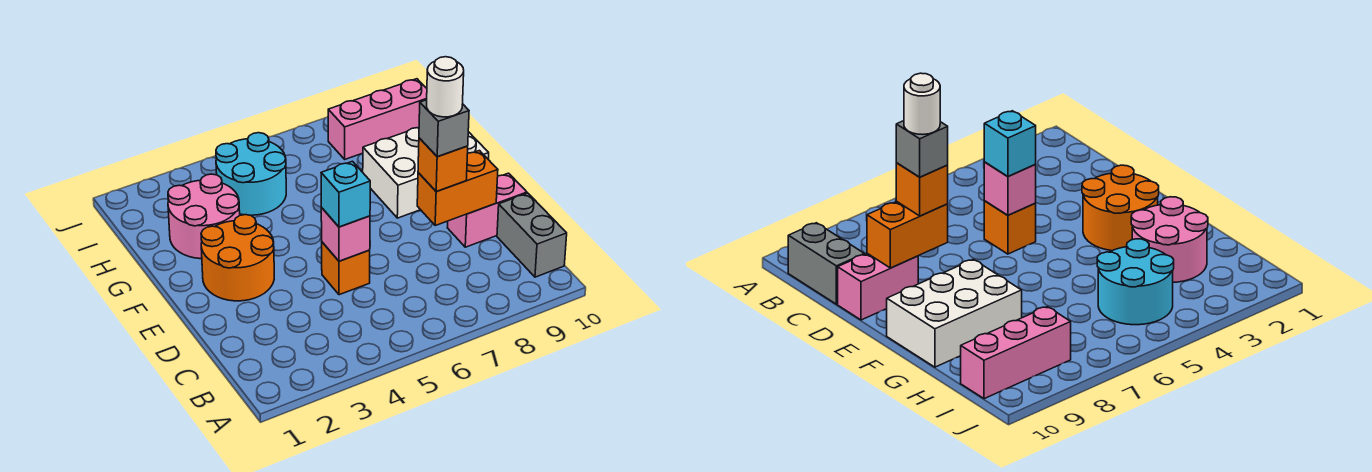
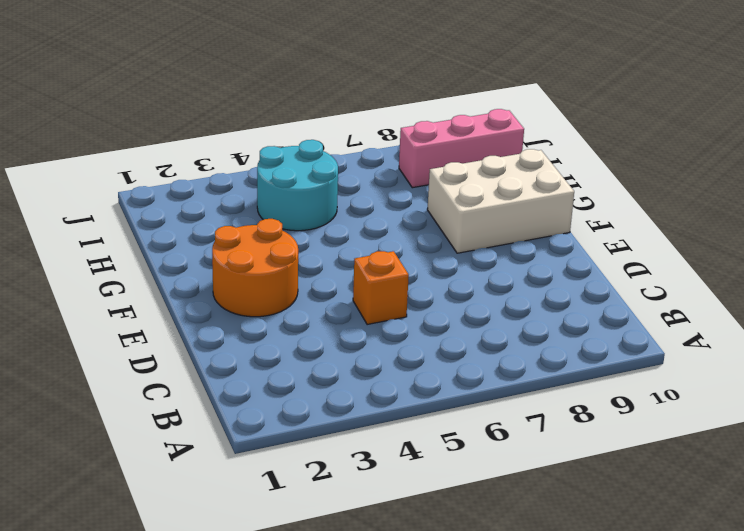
none -> grey 1x2 brick [497,193,567,277]
none -> pink 1x2 brick [447,173,527,247]
none -> pink 2x2 round brick [168,174,240,259]

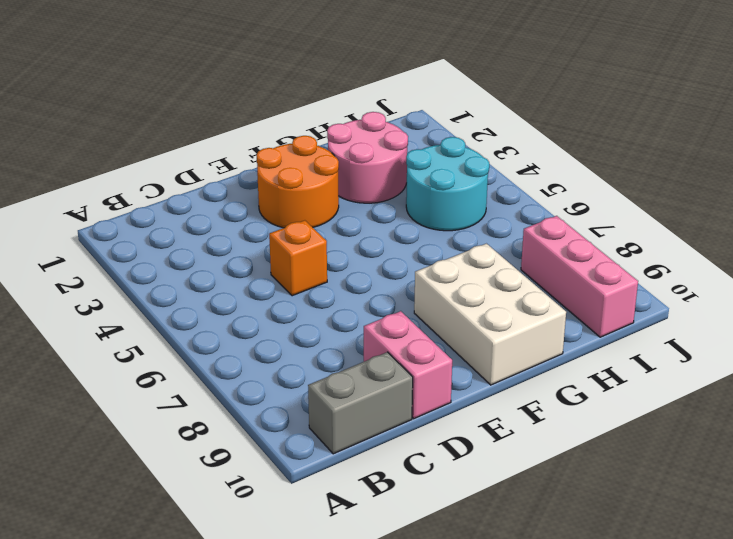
none -> pink 1x1 brick [321,208,370,261]
none -> orange 1x2 brick [417,151,498,225]
none -> cyan 1x1 brick [321,161,370,227]

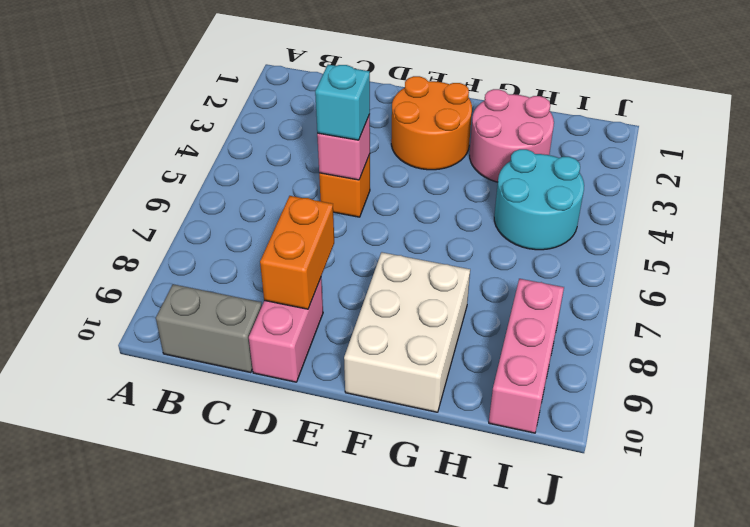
none -> orange 1x1 brick [418,138,468,192]
none -> grey 1x1 brick [419,100,469,157]
none -> white 1x1 round brick [427,57,464,117]

